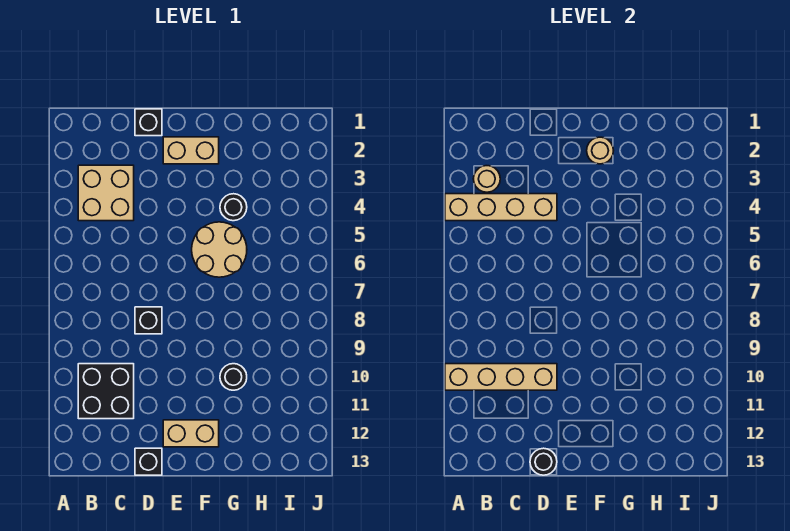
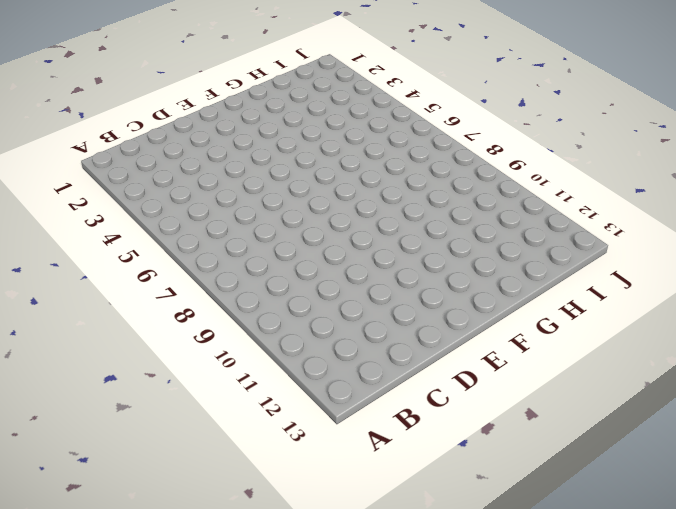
none -> tan 2x2 brick [78,165,134,221]
none -> black 2x2 brick [78,364,134,419]
none -> black 1x1 brick [135,109,162,136]

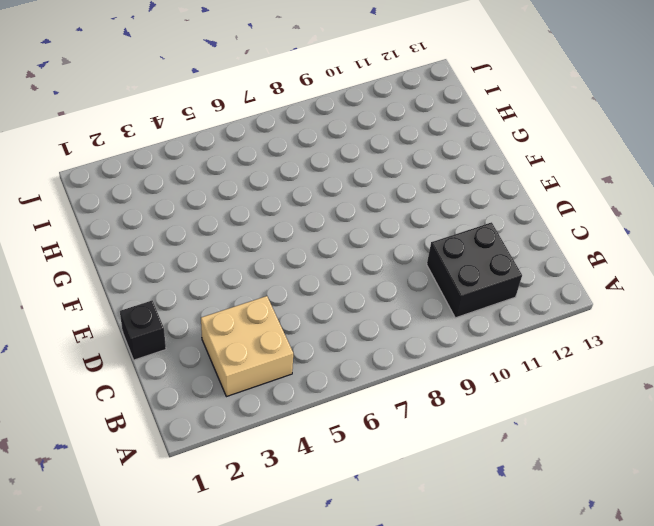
none -> black 1x1 brick [135,307,162,334]
none -> black 1x1 brick [135,448,162,475]
none -> tan 1x2 brick [163,137,219,164]

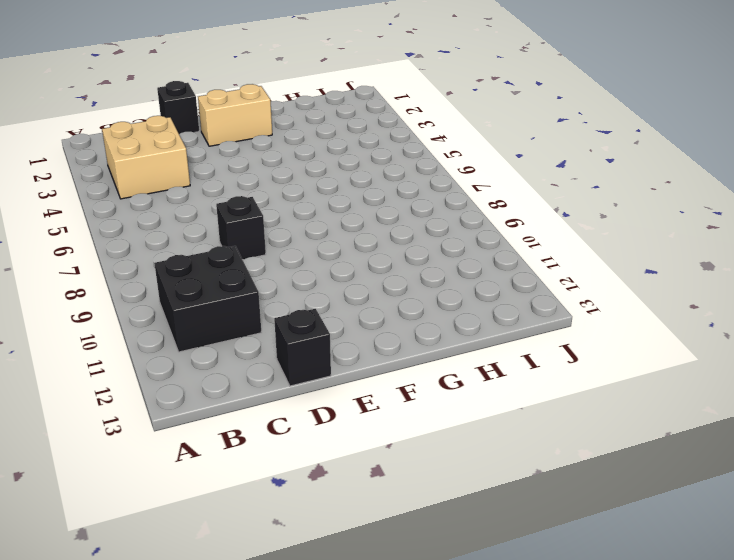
none -> tan 1x2 brick [163,420,219,447]
none -> tan 2x2 round brick [192,222,247,277]
none -> black 1x1 round brick [220,194,247,221]

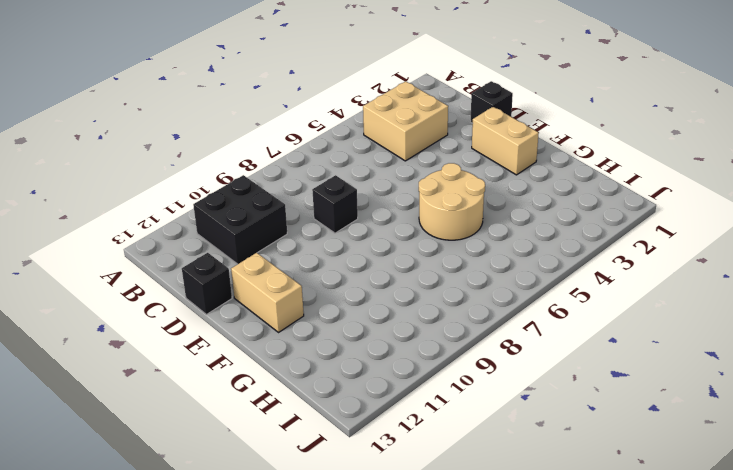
none -> black 1x1 round brick [220,194,247,221]
none -> black 1x1 round brick [220,364,247,390]
none -> tan 1x4 brick [445,194,557,221]

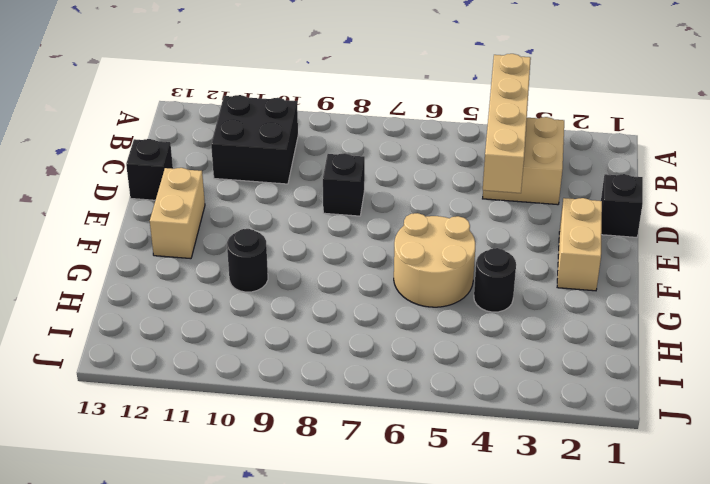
none -> tan 1x4 brick [445,364,557,390]
none -> tan 1x1 round brick [473,166,500,192]
none -> black 1x1 round brick [530,448,557,475]

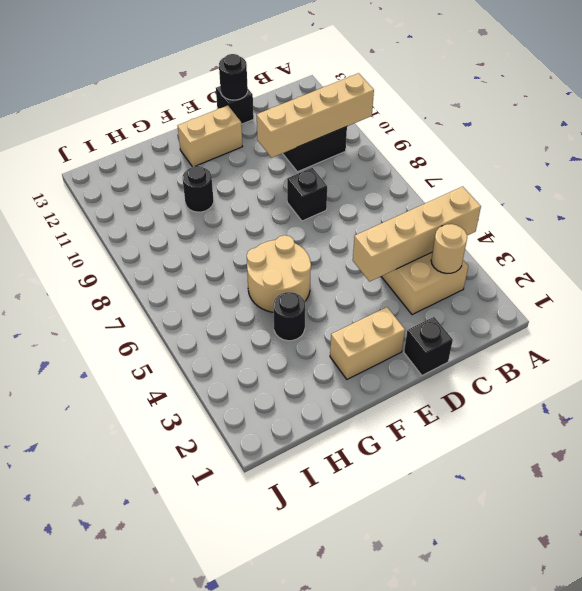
none -> tan 1x1 round brick [587,137,614,164]

